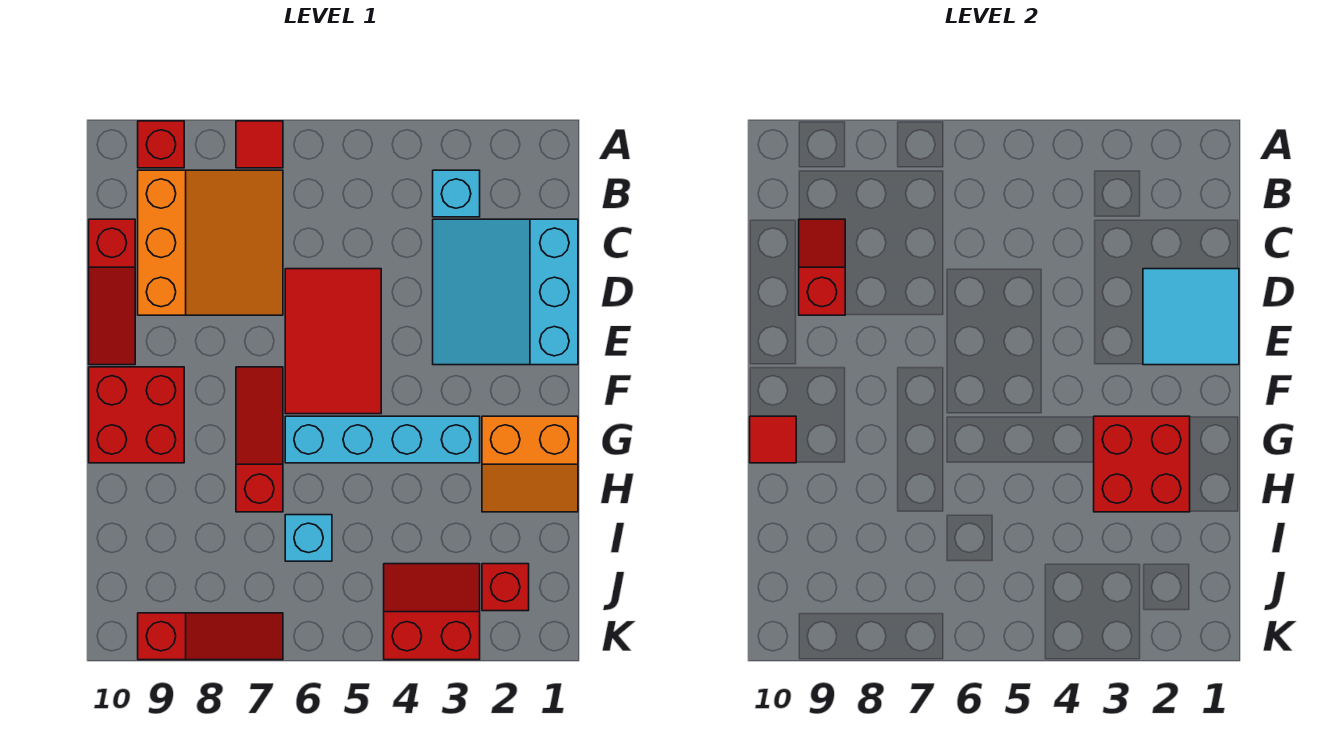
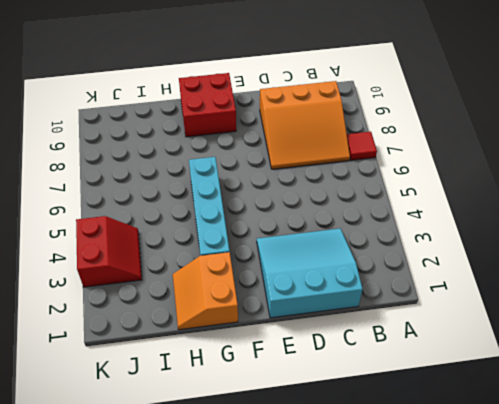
none -> red 1x1 brick [138,121,184,168]
none -> cyan 1x1 brick [433,170,480,217]
none -> red 1x3 slope [89,219,135,365]

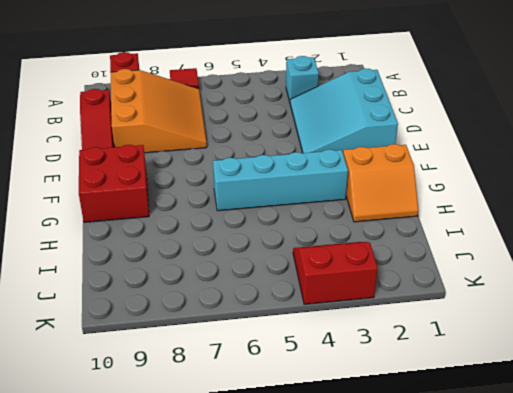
none -> red 2x3 tile [285,269,381,414]
none -> red 1x3 slope [236,367,283,512]
none -> cyan 1x1 brick [285,515,332,561]

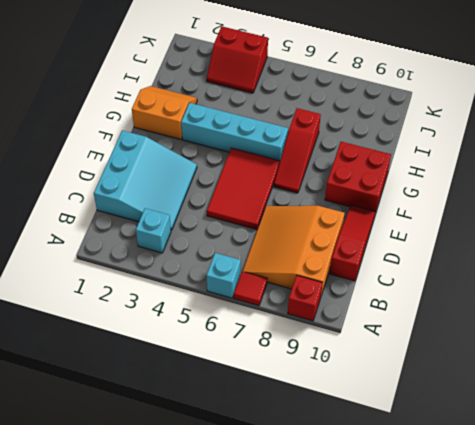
cyan 1x1 brick [206,253,241,298] -> cyan 1x1 brick moved to [285,515,332,561]
none -> red 1x1 brick [482,564,529,611]
none -> red 1x3 slope [138,613,283,660]
none -> red 1x2 slope [799,219,845,315]

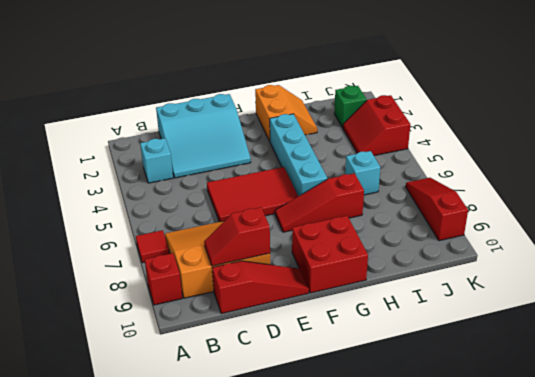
green 1x1 brick [334,86,367,128] -> red 1x1 brick [482,564,529,611]
none -> cyan 2x2 tile [1143,269,1239,365]
none -> red 2x2 brick [1094,416,1190,512]
none -> red 1x1 tile [750,416,796,463]

